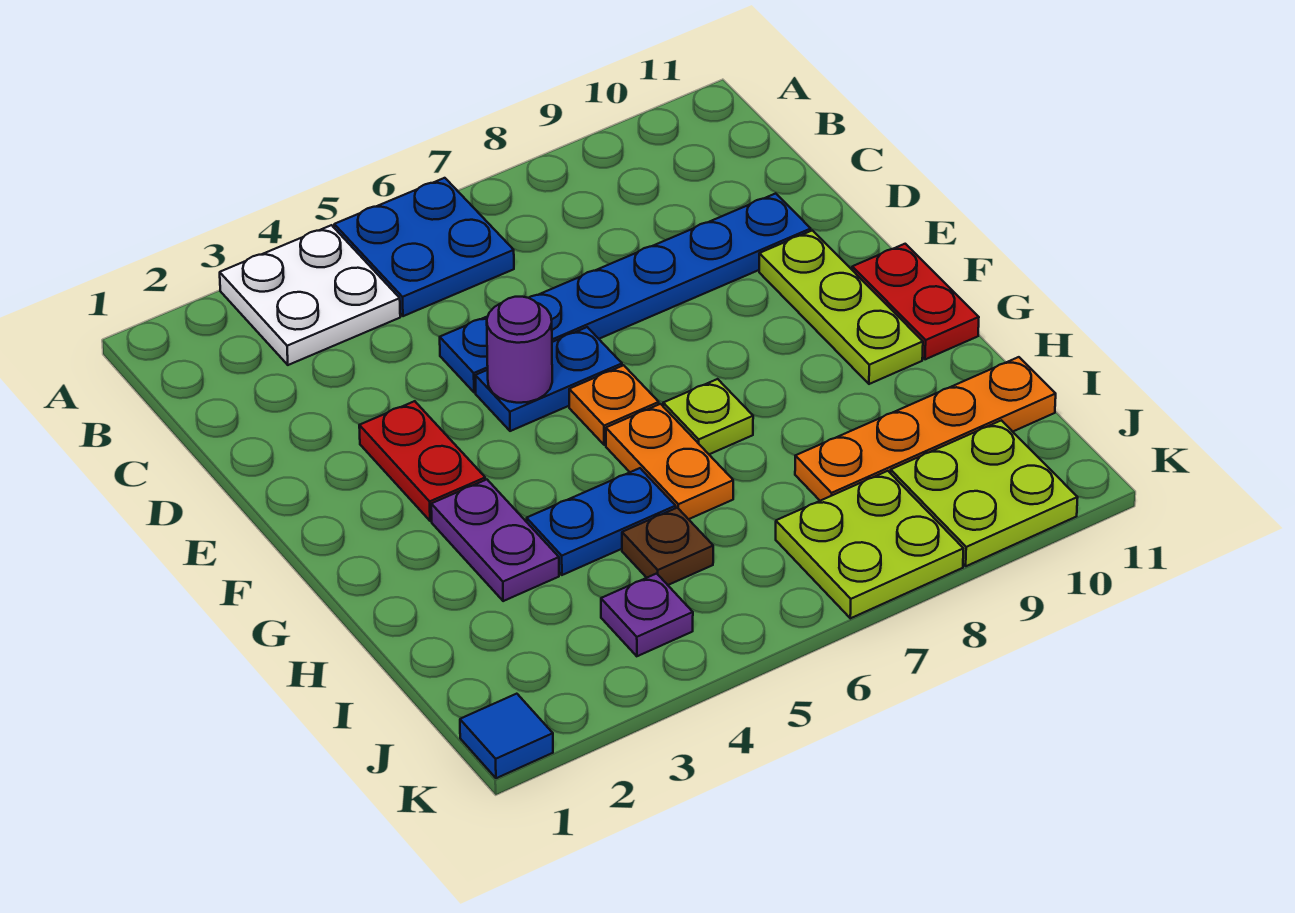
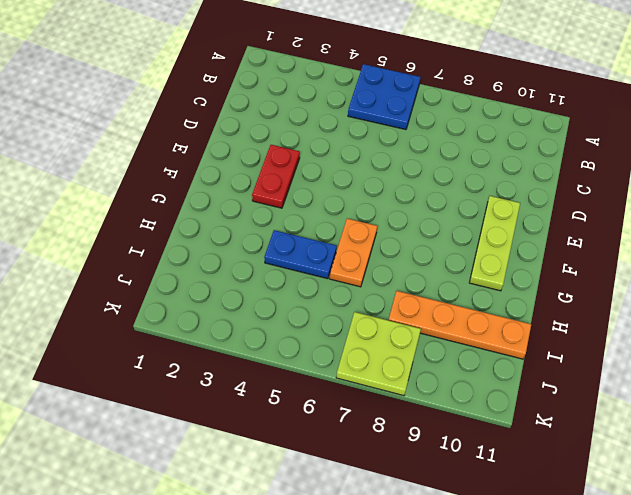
none -> white 2x2 plate [220,225,400,365]
none -> blue 1x6 plate [440,193,811,392]
none -> blue 1x2 plate [475,327,622,431]

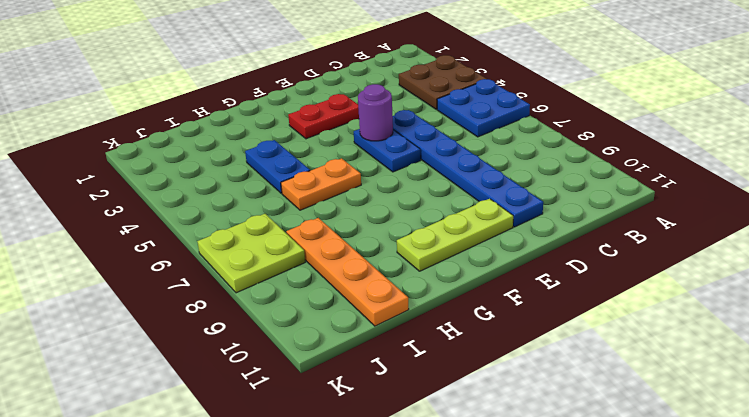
brown 2x2 plate [399,55,487,109] -> white 2x2 plate [220,225,400,365]
none -> orange 1x1 plate [569,365,659,445]
none -> red 1x2 plate [852,244,979,359]
none -> purple 1x2 plate [431,480,559,601]

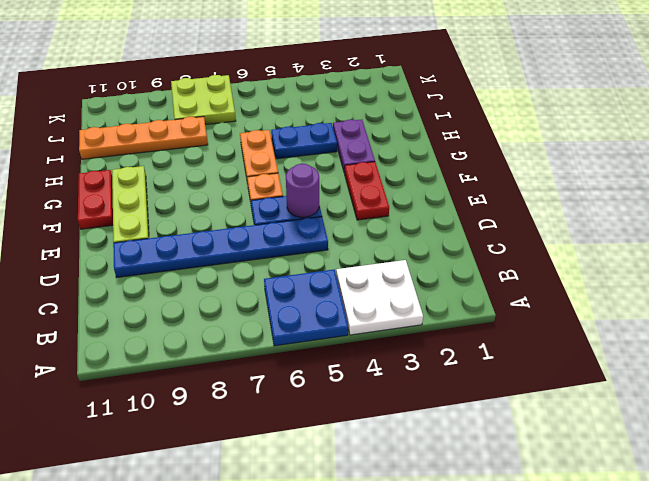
none -> lime 1x1 plate [663,379,753,454]
none -> brown 1x1 plate [622,508,713,585]
none -> purple 1x1 plate [601,573,693,656]

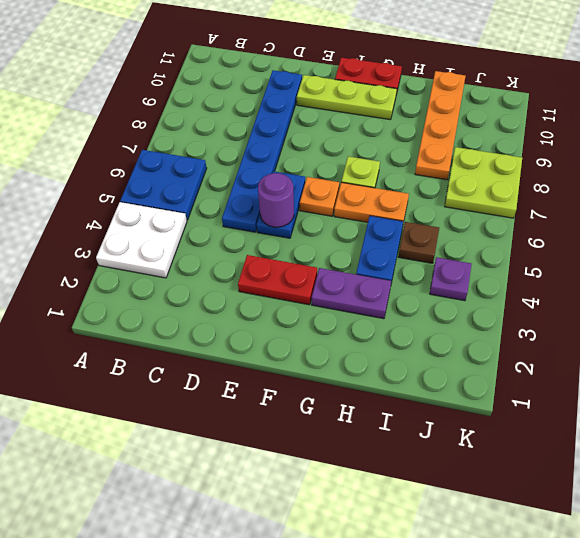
none -> lime 2x2 plate [891,420,1078,566]
none -> blue 1x1 tile [460,694,553,778]

